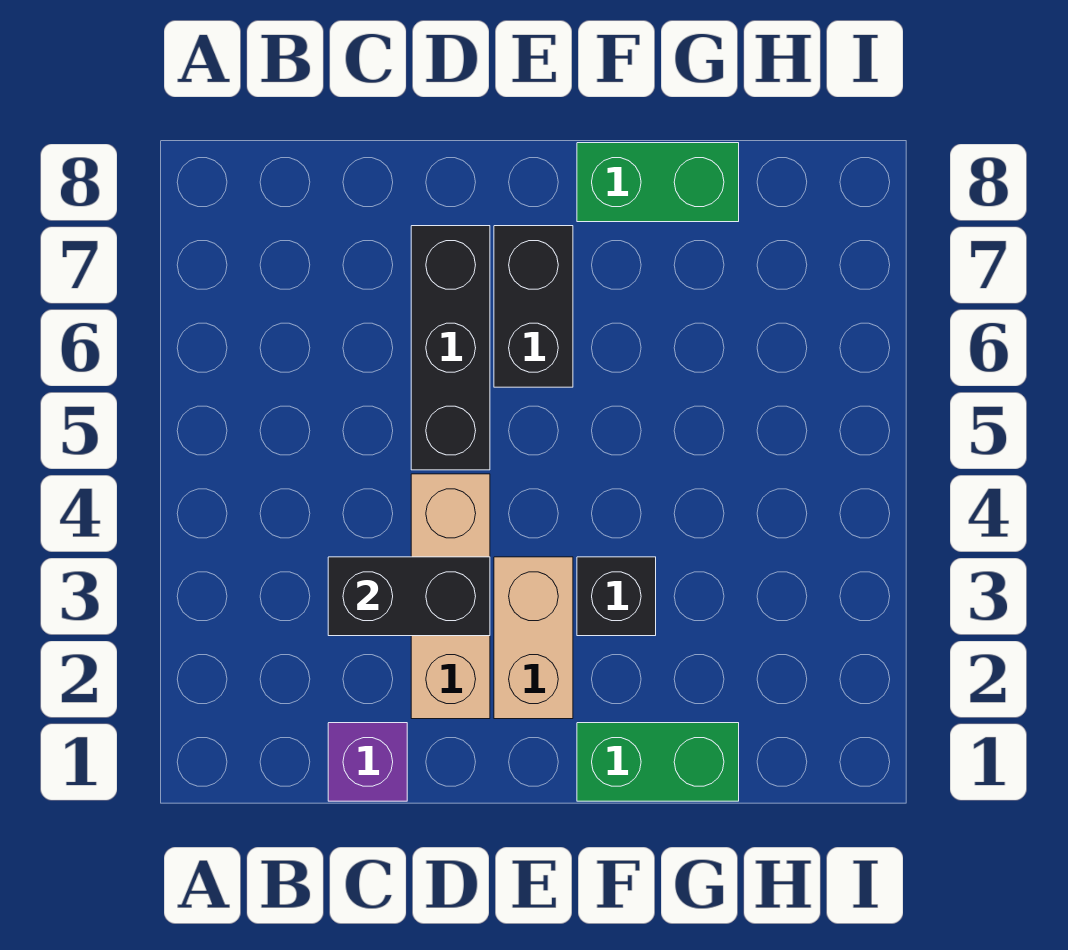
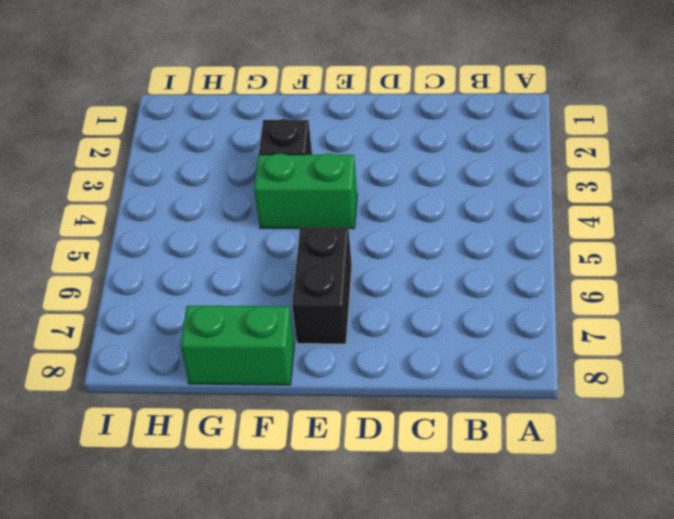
green 1x2 brick [254,153,357,229] -> green 1x2 brick moved to [577,723,739,801]
none -> purple 1x1 brick [328,723,407,801]
none -> tan 1x3 brick [411,474,490,719]

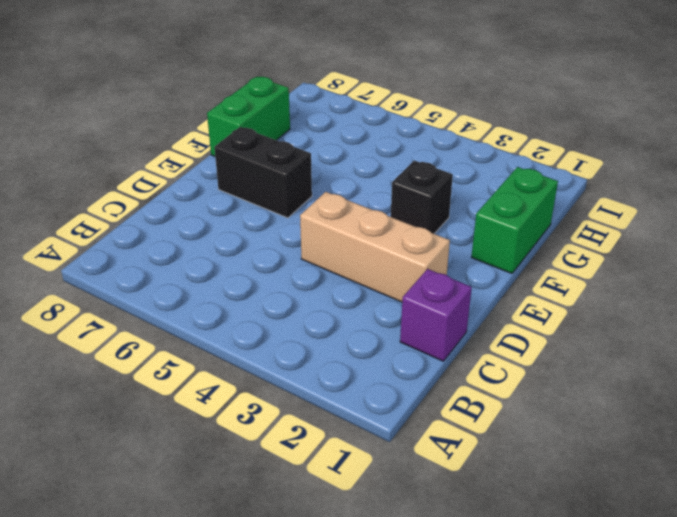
none -> black 1x3 brick [411,226,490,470]
none -> tan 1x2 brick [494,557,573,719]

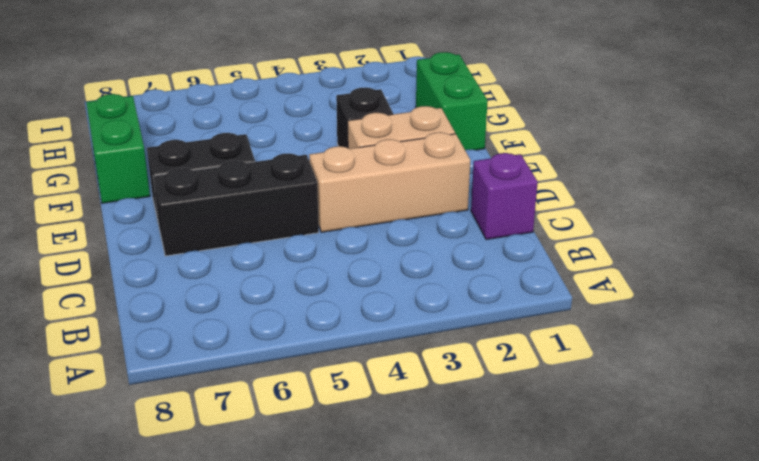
none -> black 1x2 brick [328,557,490,636]

